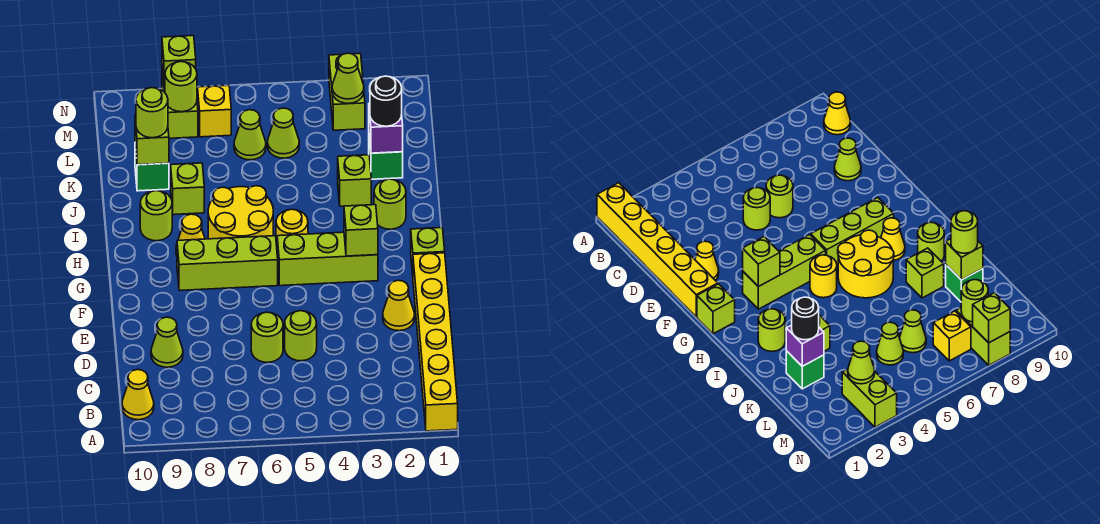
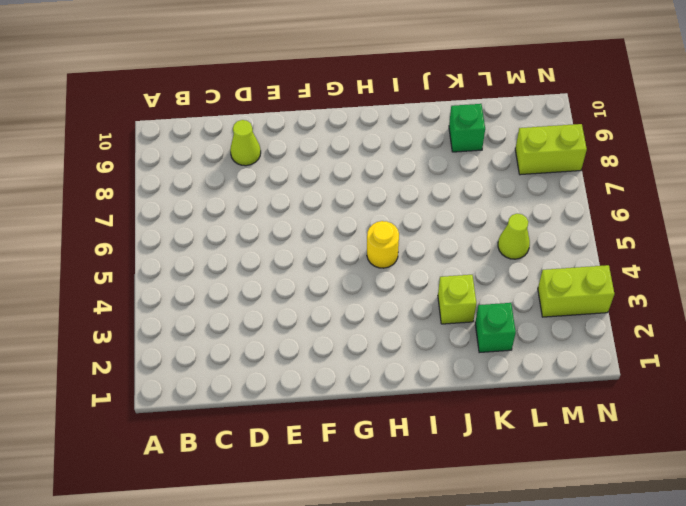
none -> yellow 1x6 brick [413,253,458,431]
none -> yellow 1x1 cone [122,370,154,420]
none -> lime 1x1 round brick [285,311,317,361]
none -> lime 1x1 round brick [251,312,283,362]

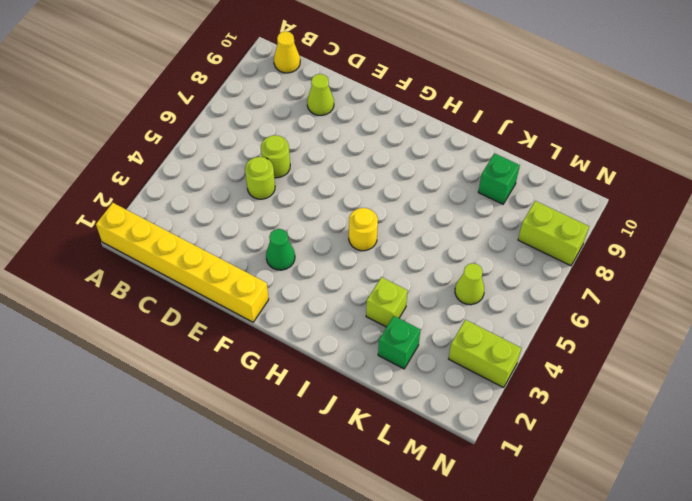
green 1x1 cone [266,229,295,270] -> none
none -> yellow 1x1 cone [383,280,415,331]
none -> lime 1x1 brick [411,228,445,275]
none -> lime 1x3 brick [277,232,378,286]
none -> lime 1x3 brick [177,236,278,291]

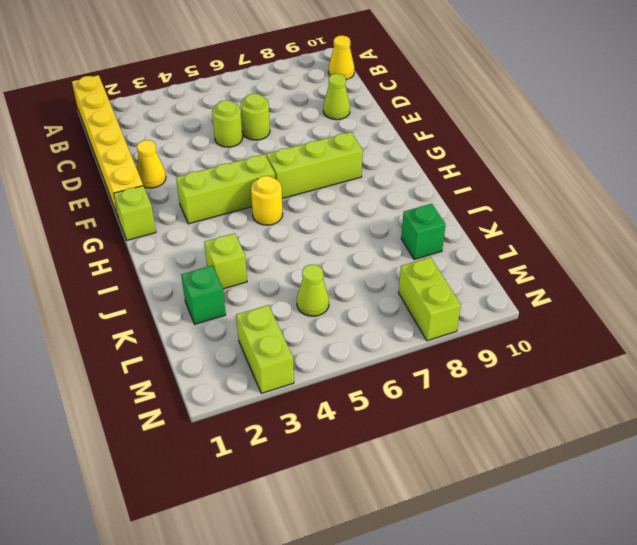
none -> yellow 2x2 round brick [208,186,273,239]
none -> yellow 1x1 cone [176,214,205,255]
none -> lime 1x1 round brick [374,179,406,229]
none -> lime 1x1 round brick [140,191,172,241]

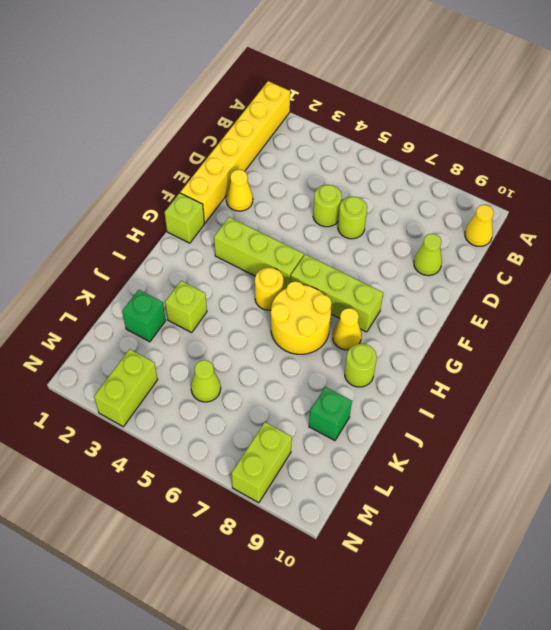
none -> lime 1x1 round brick [374,179,406,229]
none -> lime 1x1 brick [171,163,204,215]
none -> lime 1x1 cone [234,110,266,160]
none -> yellow 1x1 brick [198,85,231,137]

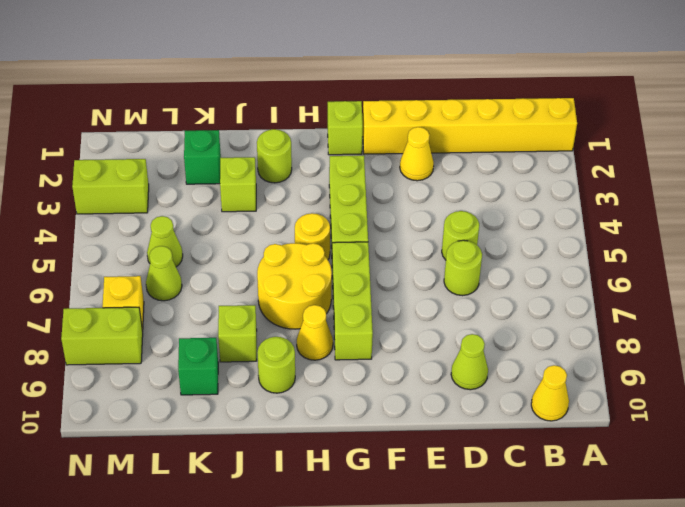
none -> lime 1x1 brick [344,205,378,256]
none -> purple 1x1 brick [369,103,403,153]
none -> lime 1x1 brick [135,115,169,165]
none -> lime 1x1 cone [332,53,364,103]

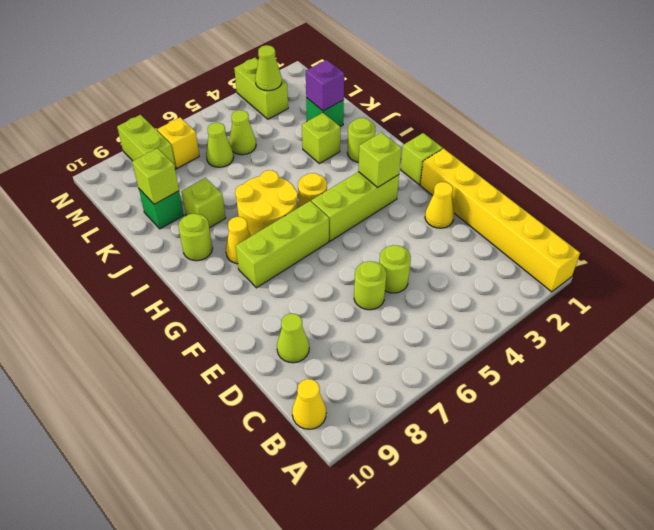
none -> lime 1x1 round brick [165,62,197,112]
none -> lime 1x1 brick [162,36,196,87]
none -> black 1x1 round brick [370,76,402,126]
none -> lime 1x1 round brick [136,88,168,138]

